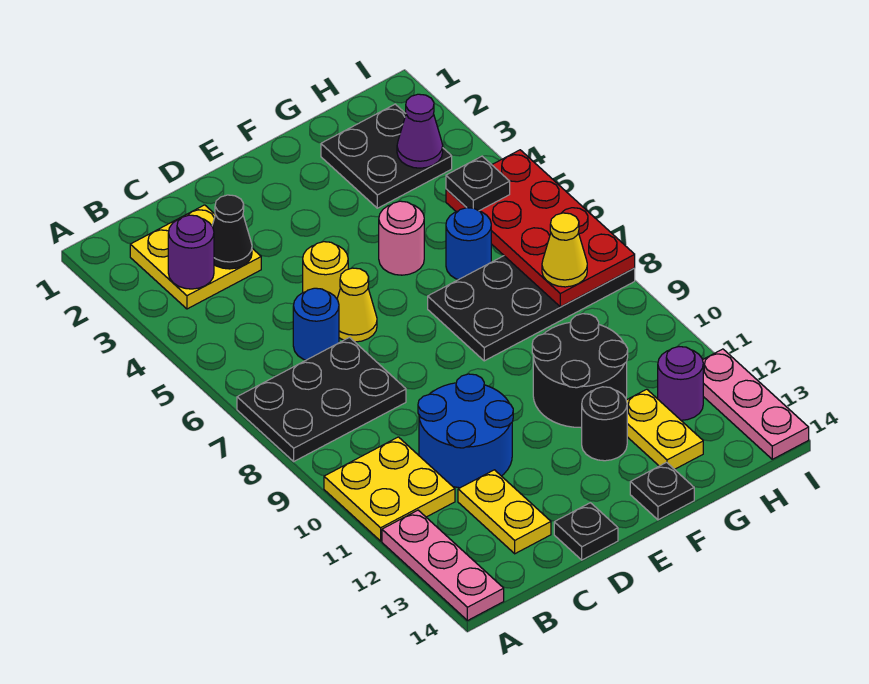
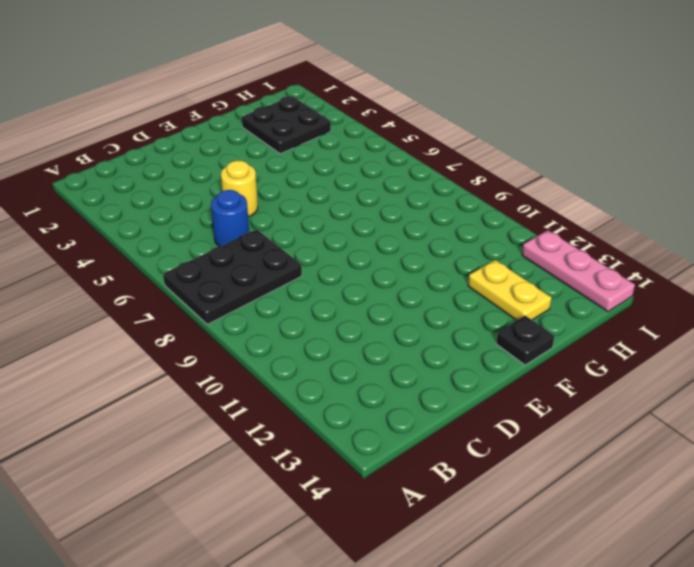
none -> yellow 2x2 plate [324,437,455,541]
none -> pink 1x3 plate [382,510,504,621]
none -> yellow 2x2 plate [130,205,261,309]

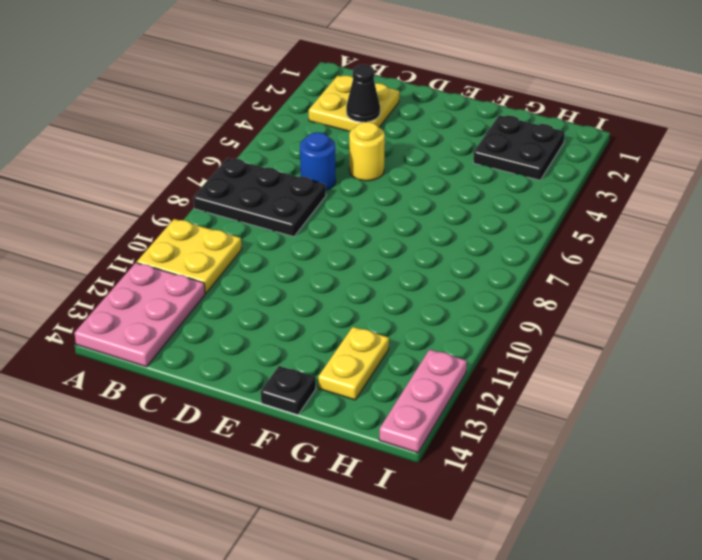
pink 2x3 plate [75,263,205,367] -> pink 1x3 plate [382,510,504,621]
none -> blue 2x2 round brick [418,374,513,488]
none -> yellow 1x2 plate [458,470,551,554]
none -> yellow 1x1 cone [337,268,377,342]

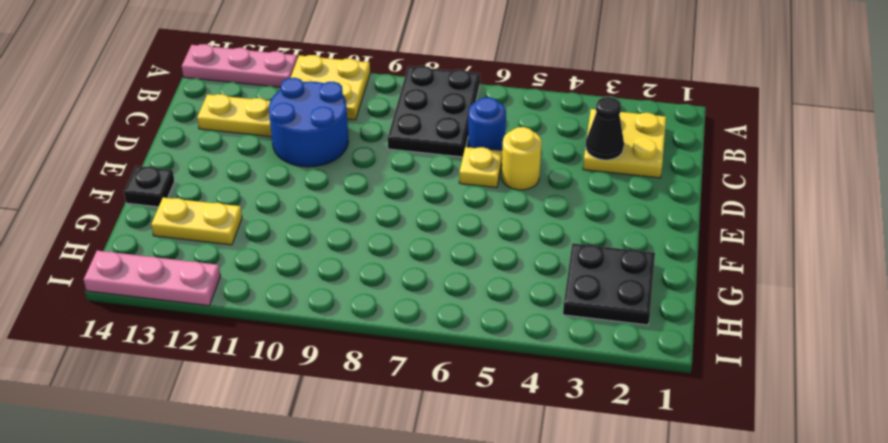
yellow 1x1 plate [459,147,502,188] -> yellow 1x1 cone [337,268,377,342]
none -> black 1x1 plate [554,503,618,560]
none -> pink 1x1 round brick [379,201,424,275]
none -> black 2x4 plate [428,256,635,361]

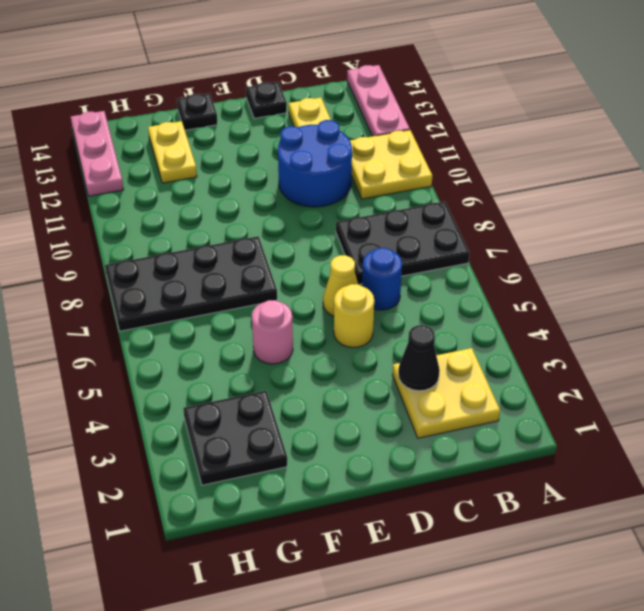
none -> black 2x2 round brick [532,314,628,427]
none -> black 1x1 round brick [582,387,627,461]
none -> blue 1x1 round brick [446,208,491,280]

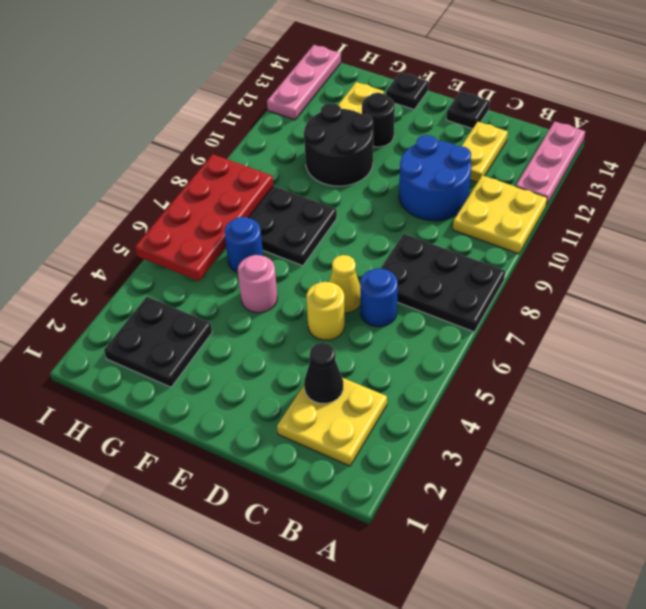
none -> purple 1x1 round brick [658,347,703,420]
none -> purple 1x1 round brick [168,215,214,289]
none -> purple 1x1 cone [397,94,443,168]

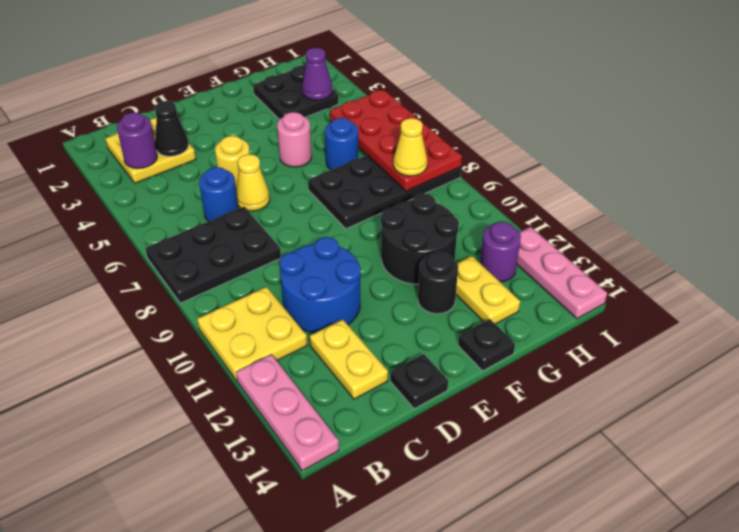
none -> black 1x1 plate [446,156,510,211]

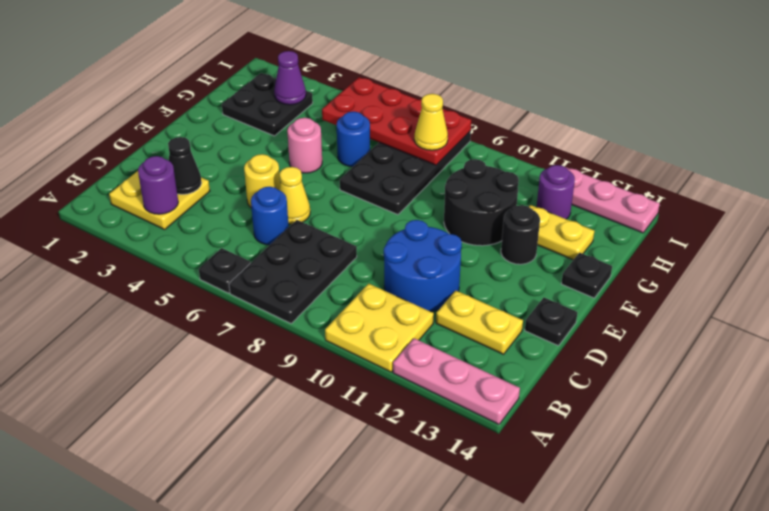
black 1x1 plate [199,248,250,293] -> black 1x1 plate moved to [446,156,510,211]

